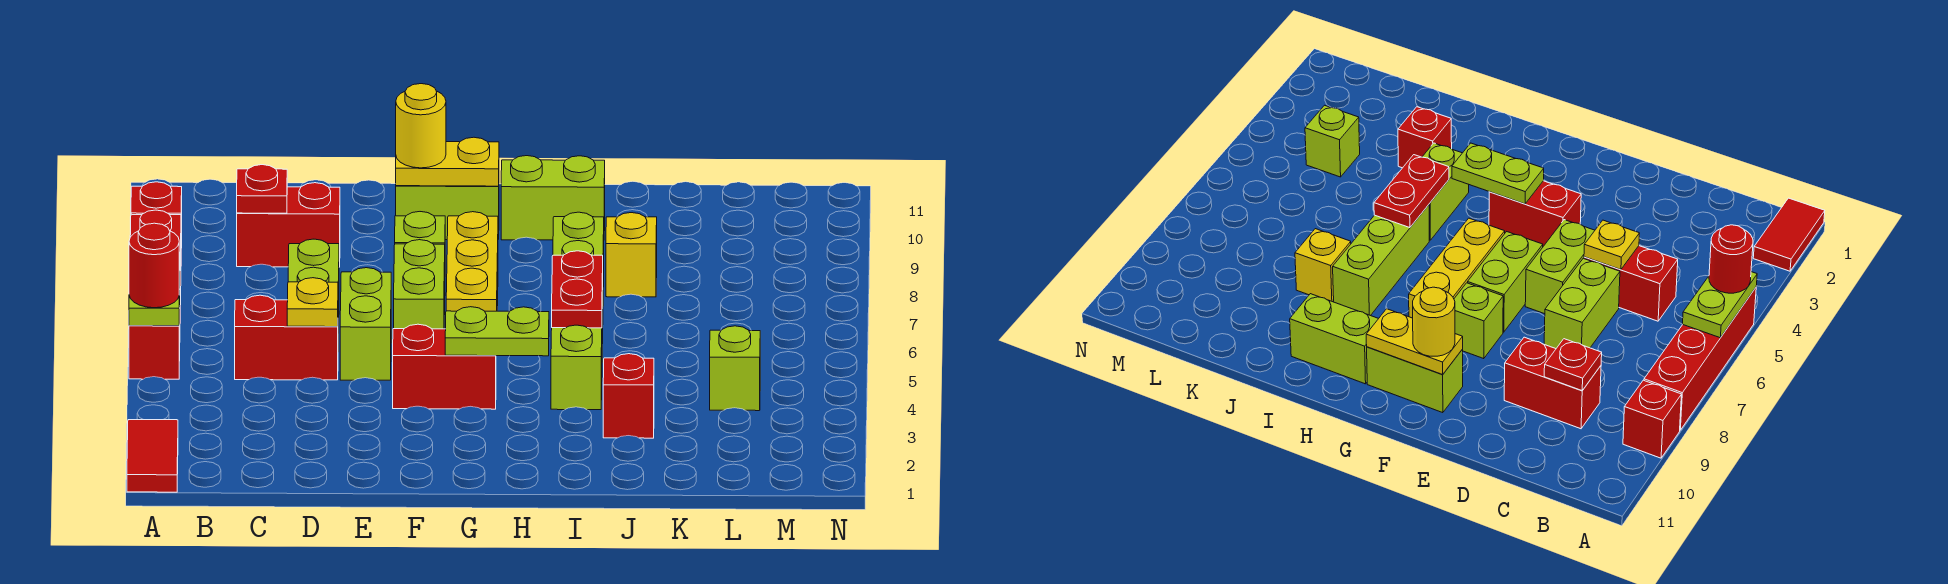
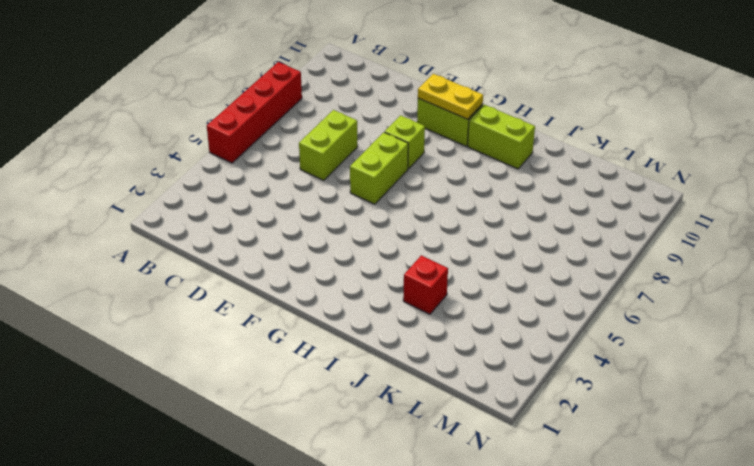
none -> red 1x2 tile [127,420,178,492]
none -> red 1x1 brick [131,182,182,248]
none -> red 1x2 brick [235,295,338,380]

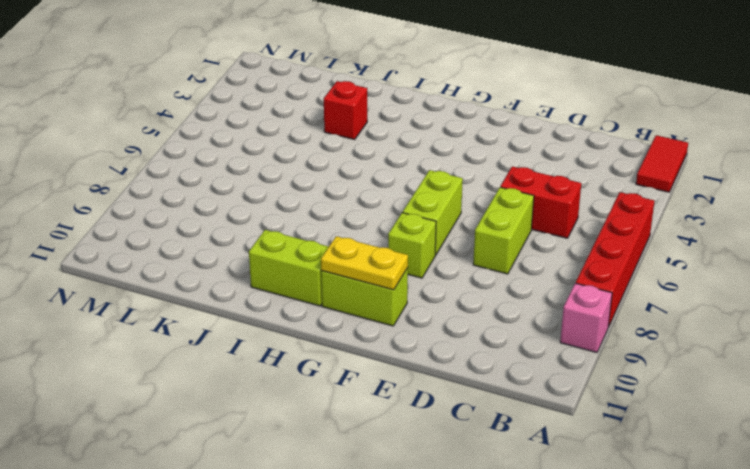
pink 1x1 brick [560,283,612,352] -> red 1x1 brick [131,182,182,248]
none -> red 1x2 brick [237,183,340,267]
none -> lime 1x2 brick [340,268,391,380]
none -> red 1x2 brick [393,324,496,409]

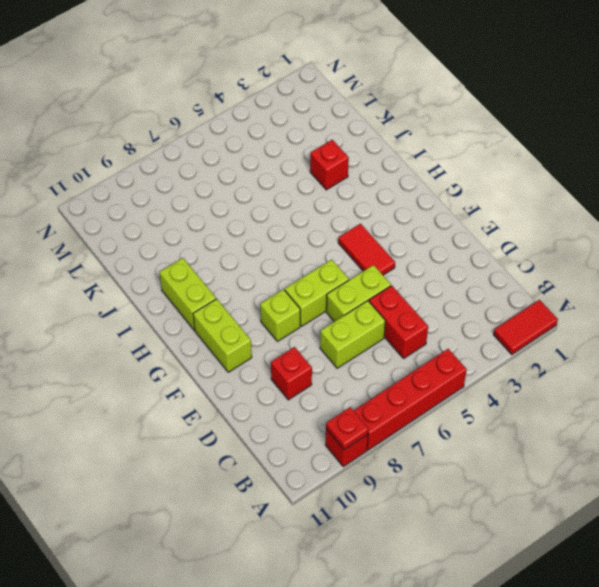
red 1x1 plate [326,407,369,450] -> red 1x1 plate moved to [237,165,287,213]
red 1x1 brick [271,347,312,400] -> red 1x2 brick [237,183,340,267]
red 1x2 tile [338,224,395,275] -> red 1x2 brick [393,324,496,409]
none -> yellow 1x3 brick [446,212,498,311]
none -> lime 1x2 brick [551,325,602,410]
none -> lime 1x3 brick [553,212,604,344]

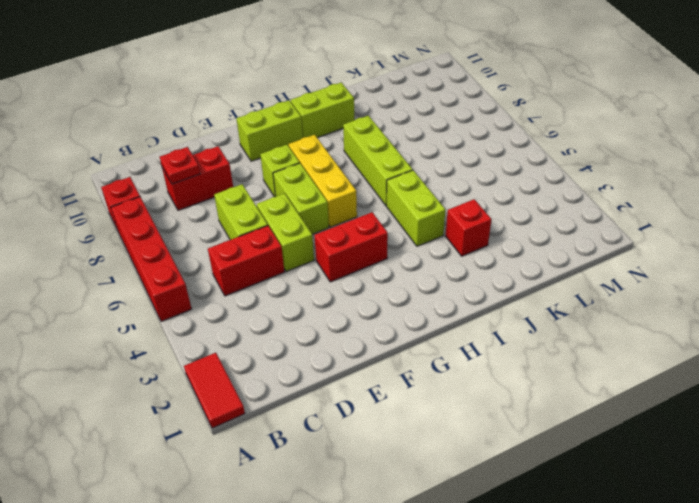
none -> yellow 1x1 brick [606,213,657,297]
none -> lime 1x1 brick [710,326,760,411]
none -> lime 1x2 plate [129,253,180,326]

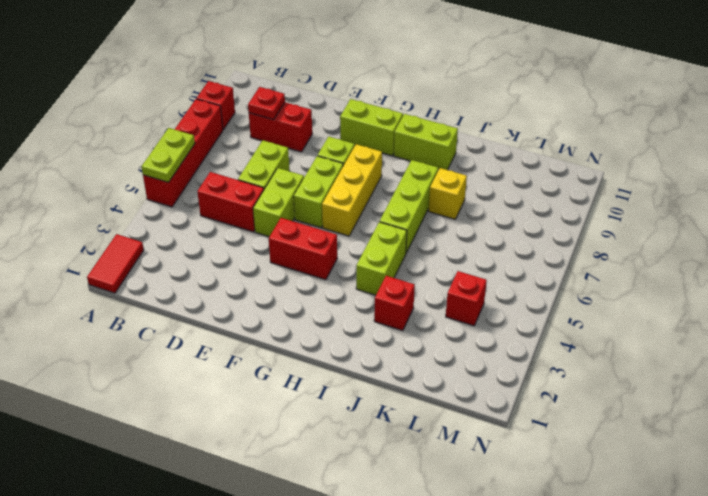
red 1x1 brick [446,271,487,326] -> lime 1x1 brick [710,326,760,411]
none -> yellow 1x1 plate [287,278,338,327]
none -> yellow 1x2 plate [396,137,499,186]
none -> lime 1x2 plate [445,307,549,356]

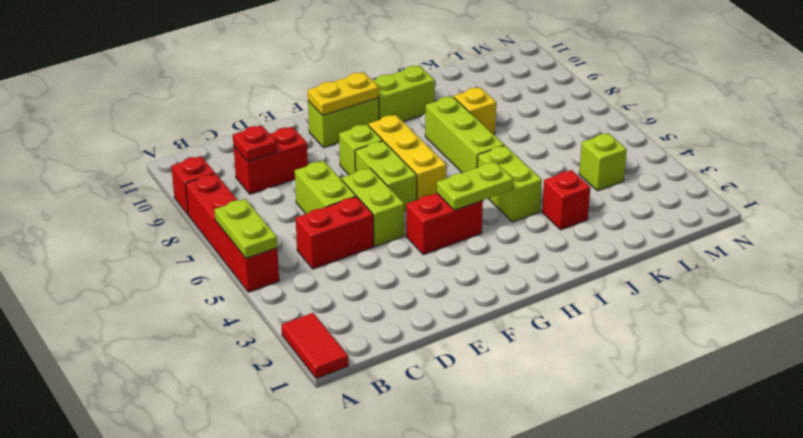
none -> yellow 1x1 plate [287,278,338,327]
none -> red 1x2 plate [552,251,603,328]
none -> red 1x1 round brick [129,223,179,308]

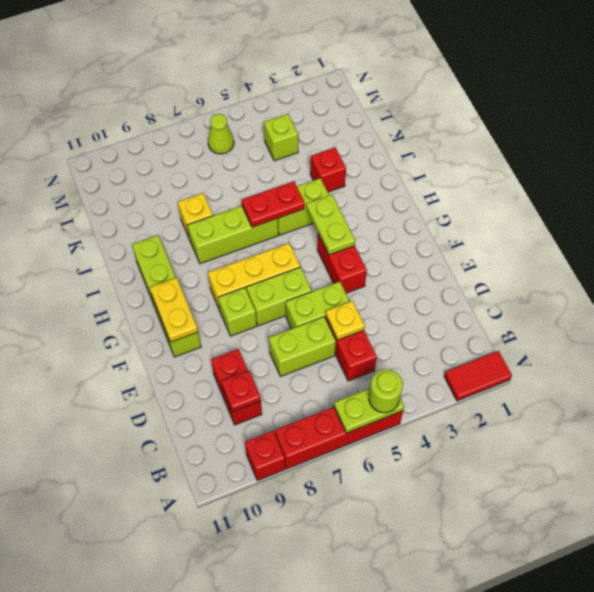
lime 1x1 round brick [369,369,403,413] -> red 1x1 round brick [129,223,179,308]
lime 1x1 cone [208,114,234,154] -> none
none -> yellow 1x1 round brick [396,84,446,168]

